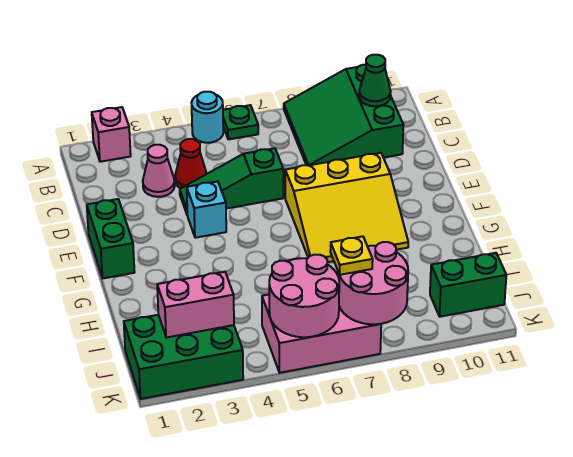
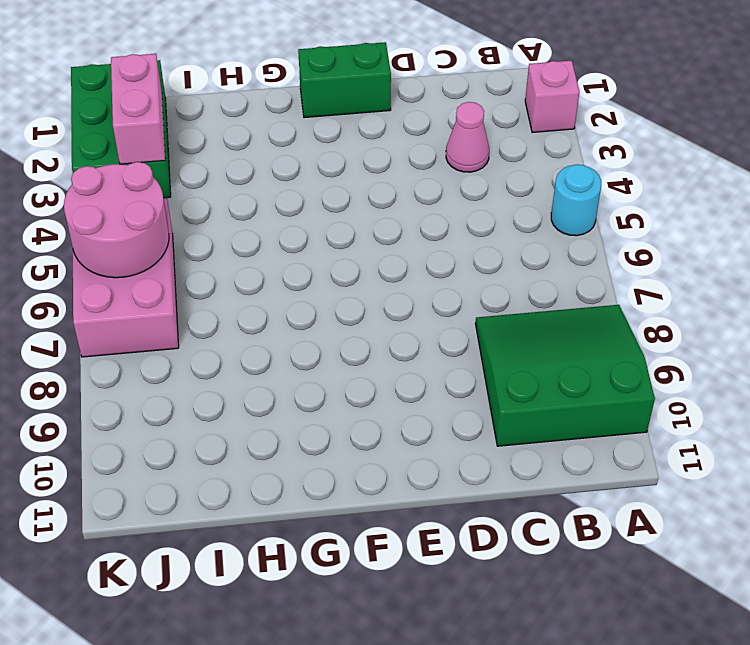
none -> green 1x1 plate [223,105,258,139]
none -> red 1x1 cone [175,139,207,188]
none -> green 1x3 slope [180,148,283,214]

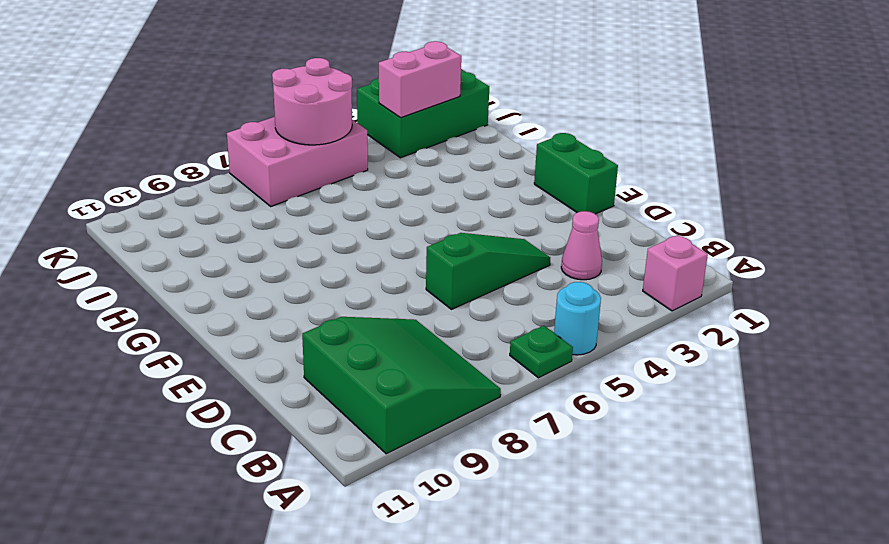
none -> red 1x1 cone [175,139,207,188]
none -> cyan 1x1 brick [187,181,226,238]
none -> yellow 3x3 slope [285,153,408,262]

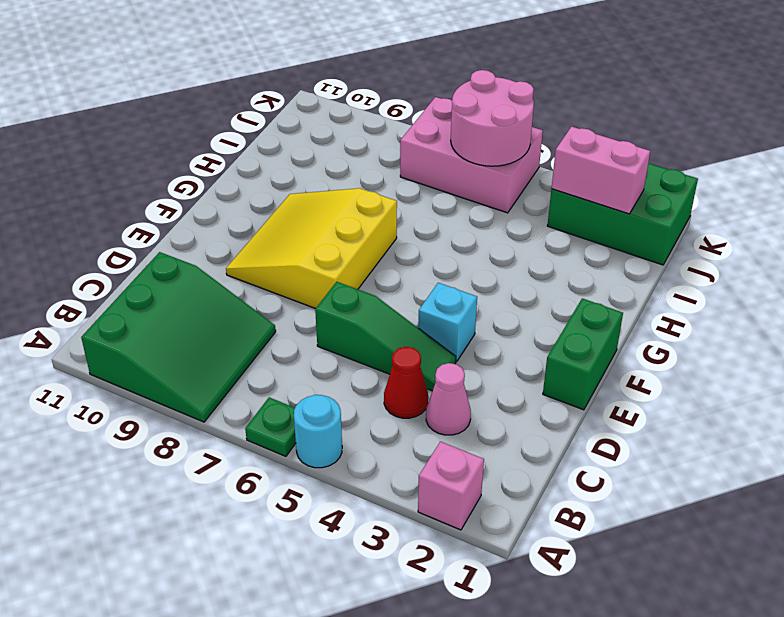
yellow 3x3 slope [226,188,397,309] -> yellow 3x3 slope turned to [285,153,408,262]
none -> green 1x2 brick [430,253,506,317]
none -> green 1x1 cone [359,55,391,106]
none -> pink 2x2 round brick [338,242,408,324]

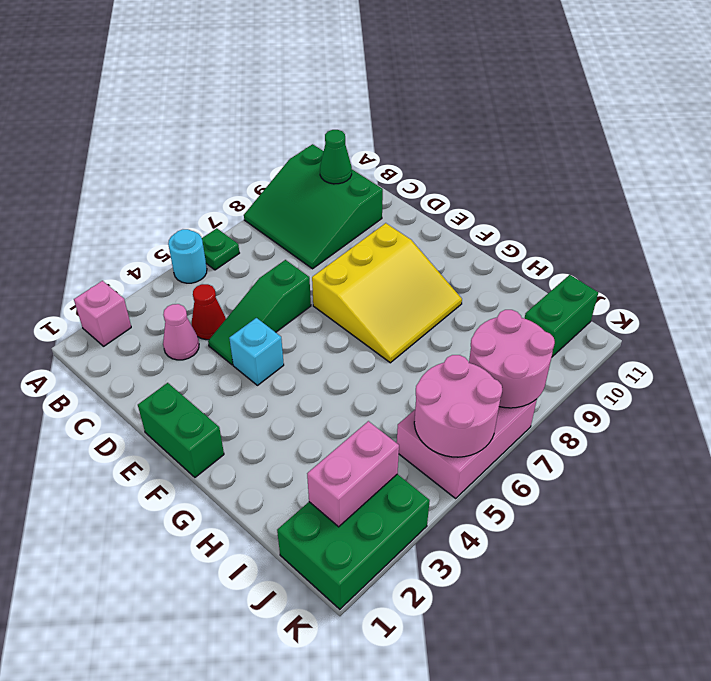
none -> yellow 1x1 plate [330,236,373,275]

